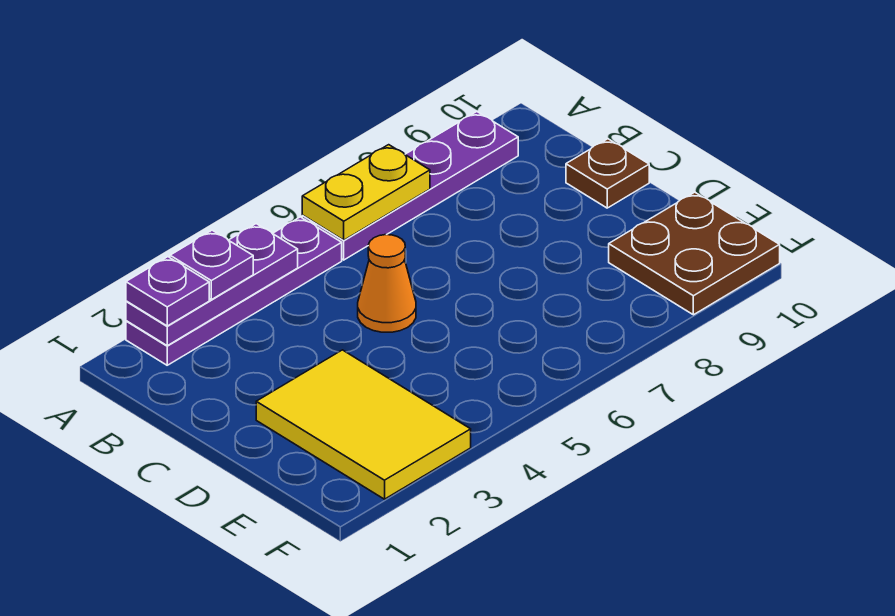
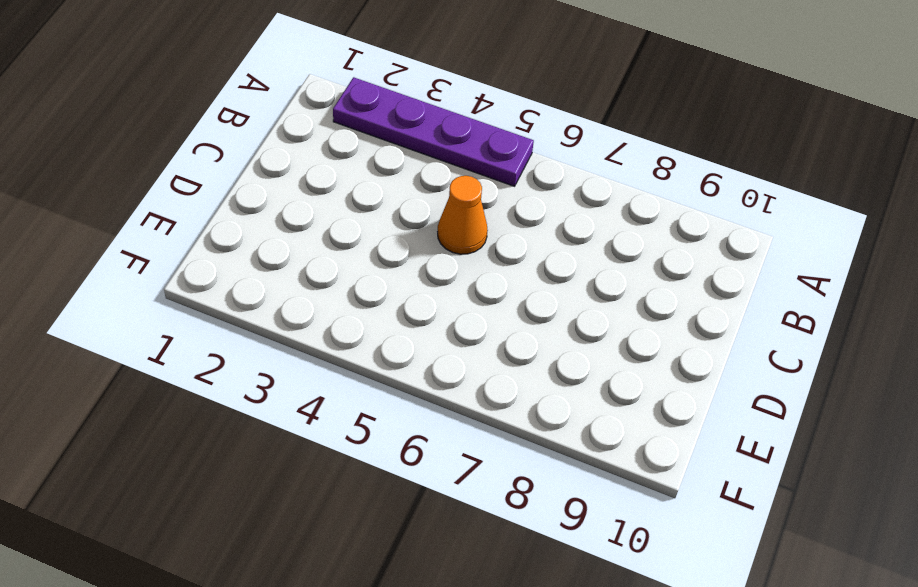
none -> purple 1x4 plate [302,112,518,260]
none -> brown 1x1 plate [566,139,649,208]

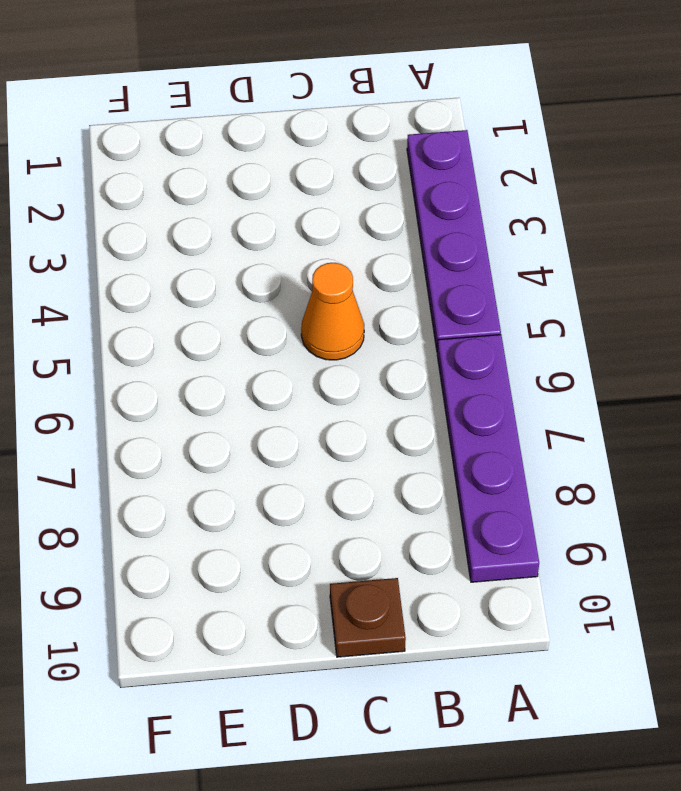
none -> yellow 2x3 tile [256,350,471,499]
none -> brown 2x2 plate [609,192,780,315]

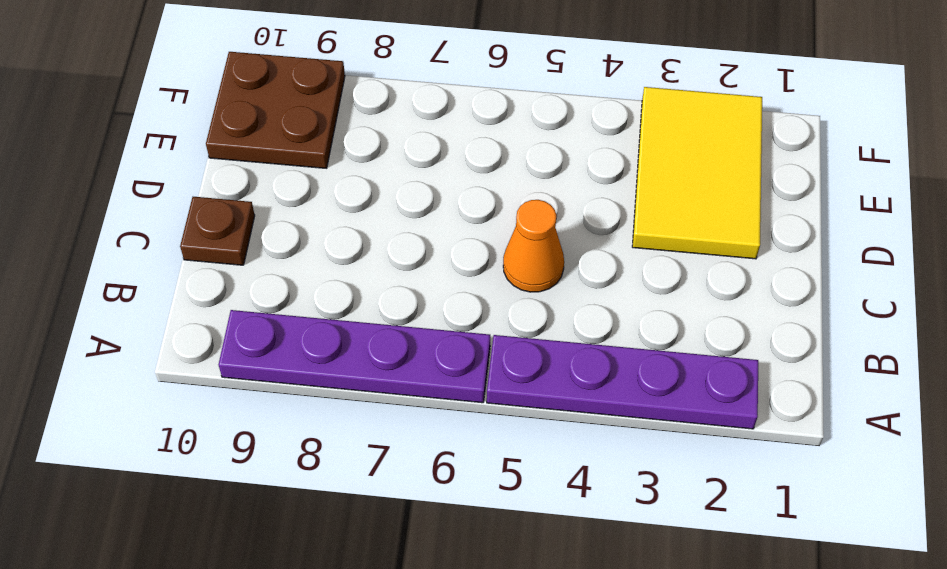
none -> purple 1x3 plate [126,224,298,346]
none -> yellow 1x2 plate [302,145,430,240]

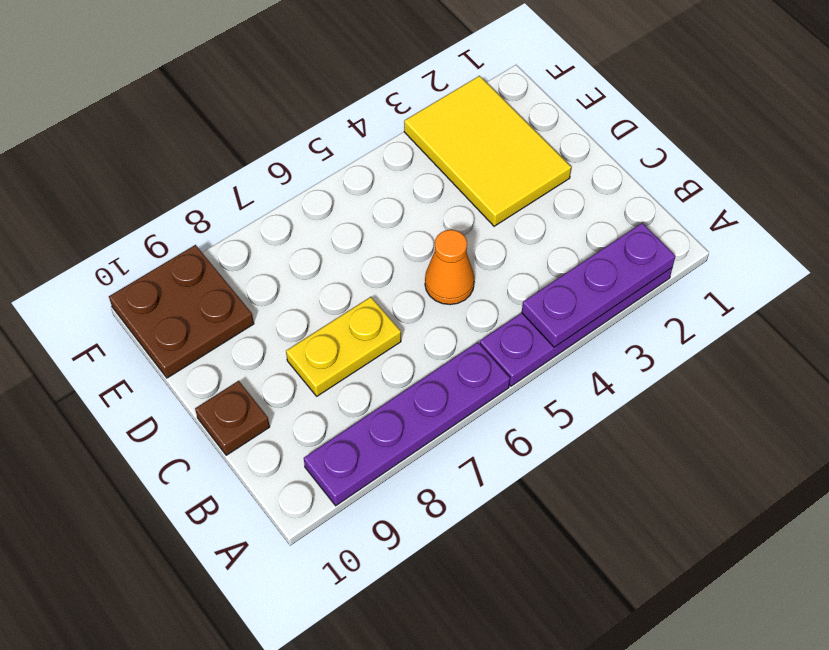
yellow 1x2 plate [286,297,401,396] -> yellow 1x2 plate moved to [302,145,430,240]
none -> purple 1x1 plate [126,257,209,326]
none -> purple 1x1 plate [170,230,253,300]

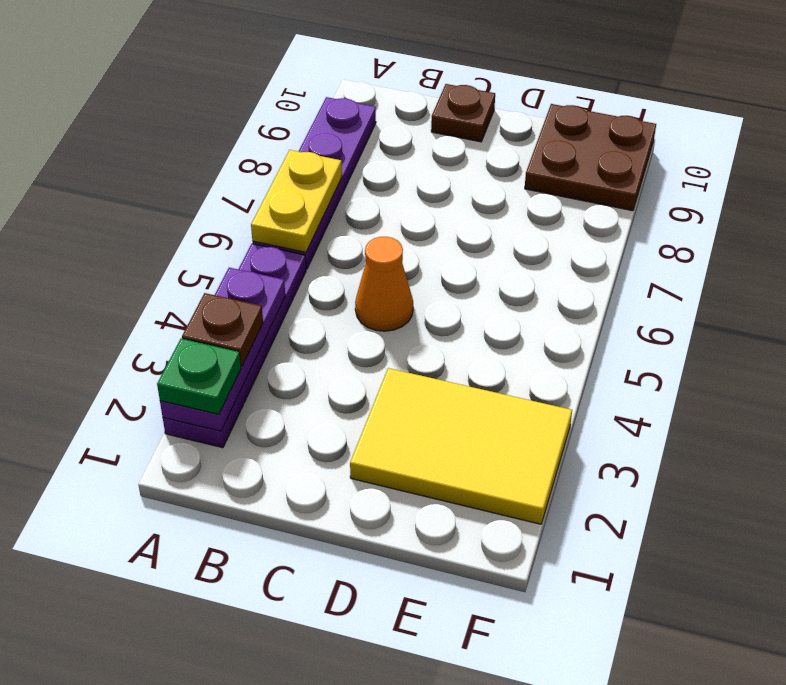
green 1x1 plate [157,339,241,414] -> purple 1x1 plate [126,257,209,326]
brown 1x1 plate [182,293,263,366] -> purple 1x1 plate [170,230,253,300]

